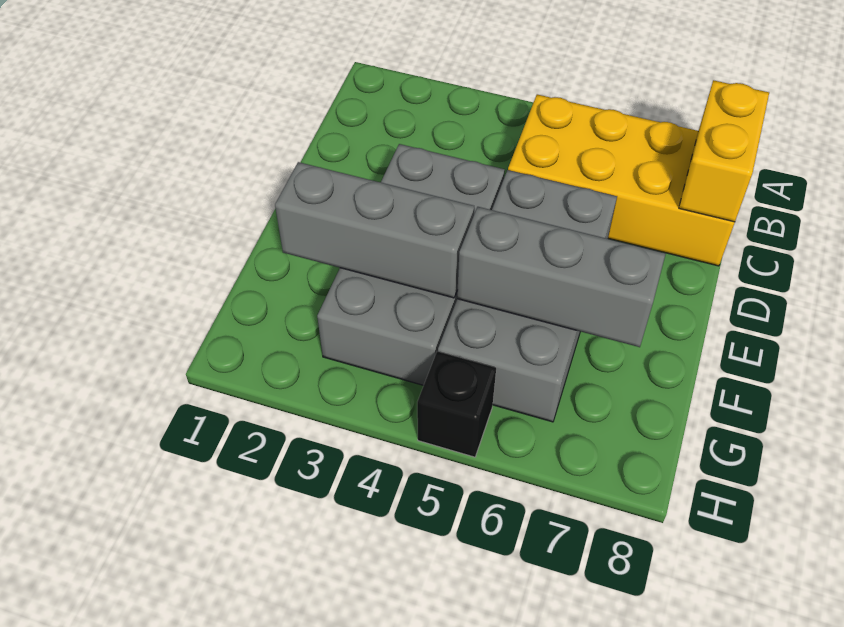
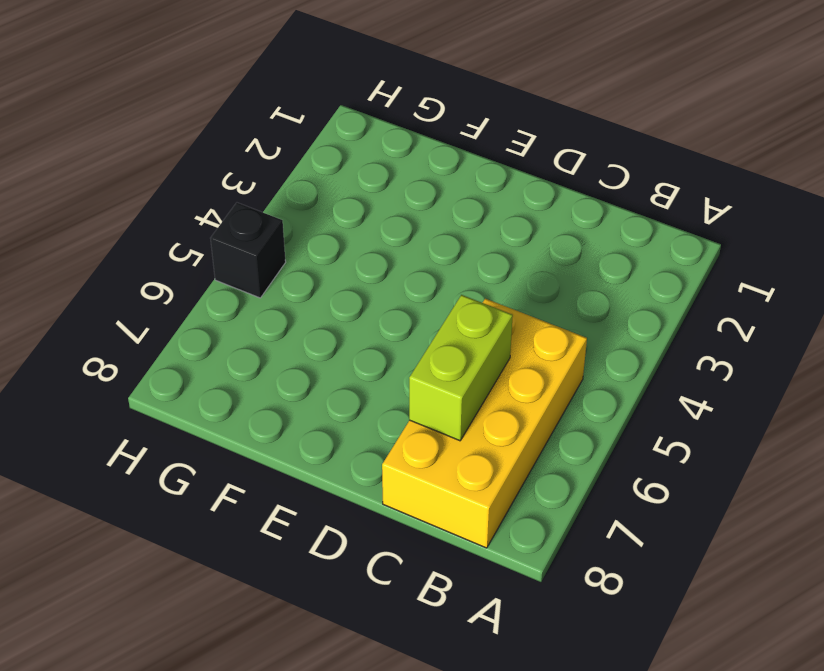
lime 1x2 brick [409,295,513,441] -> none
none -> grey 2x4 brick [317,144,505,385]
none -> grey 2x4 brick [438,170,617,422]

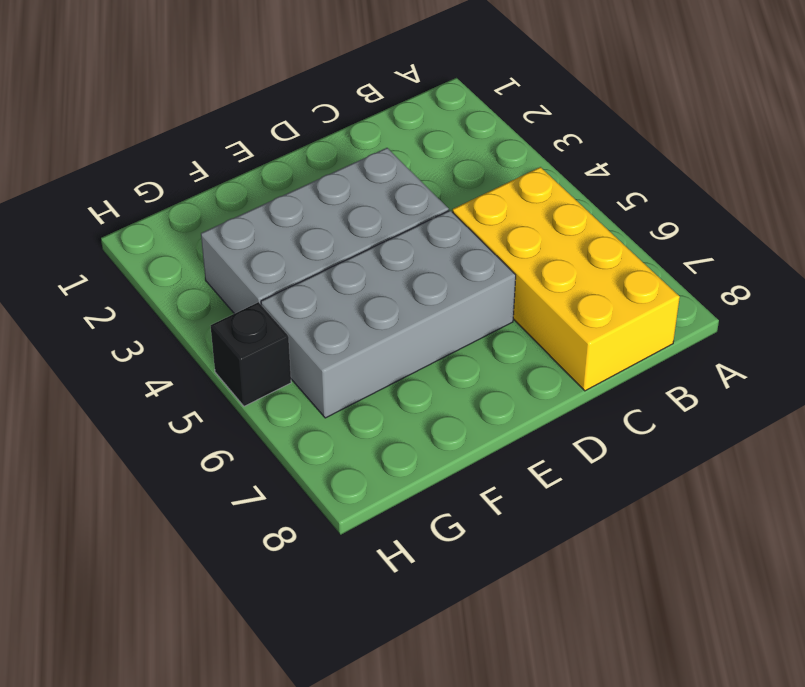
none -> yellow 1x2 brick [679,80,769,222]
none -> grey 1x3 brick [275,162,474,298]

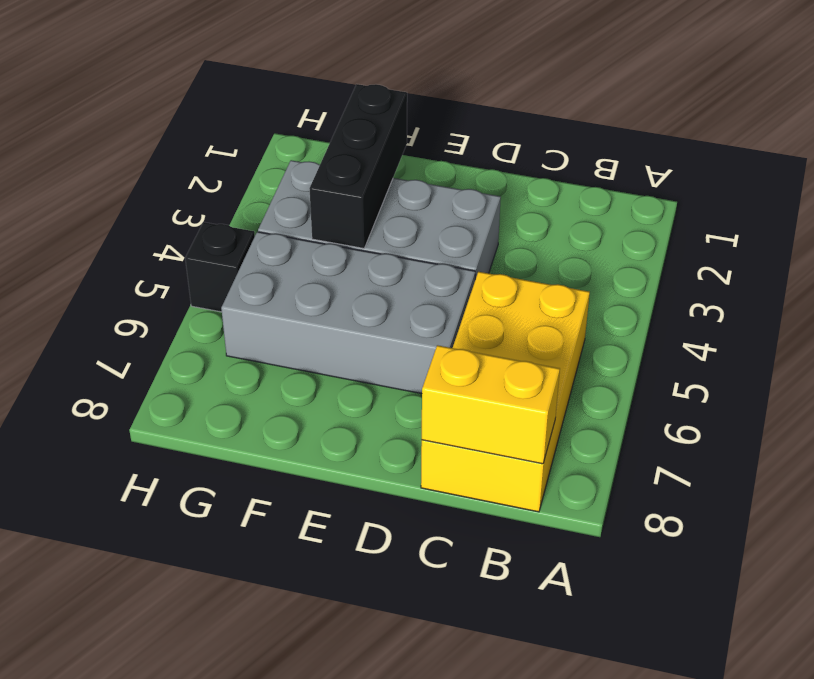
black 1x3 brick [309,84,407,248] -> grey 1x3 brick [275,162,474,298]
none -> grey 1x3 brick [457,207,666,347]

